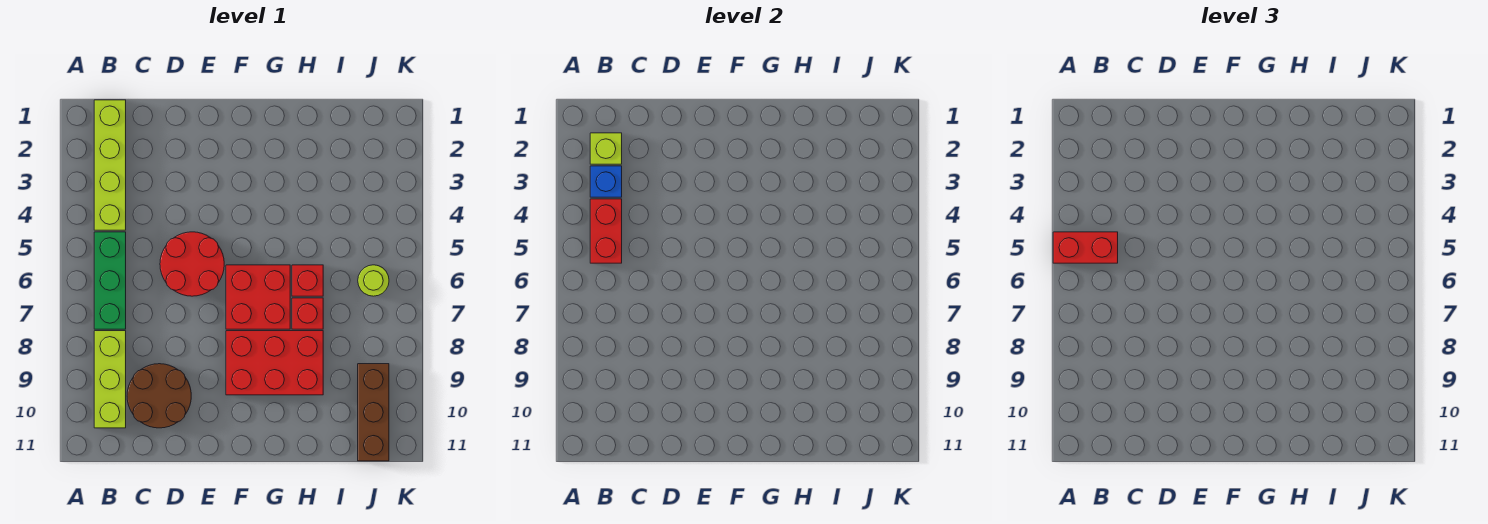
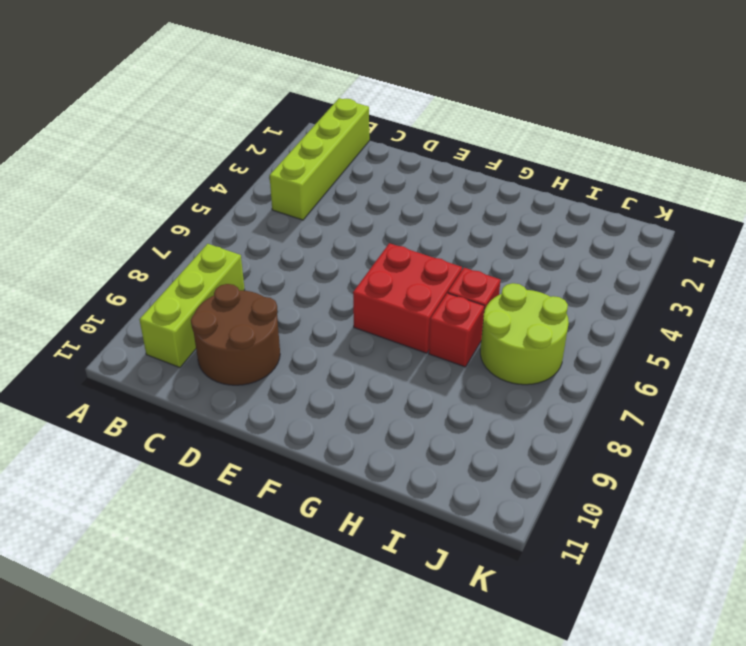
lime 2x2 round brick [480,283,569,385] -> lime 1x1 round brick [358,265,389,296]
none -> green 1x3 brick [94,232,126,329]
none -> red 2x2 round brick [160,232,224,296]
none -> red 2x3 brick [226,331,323,395]

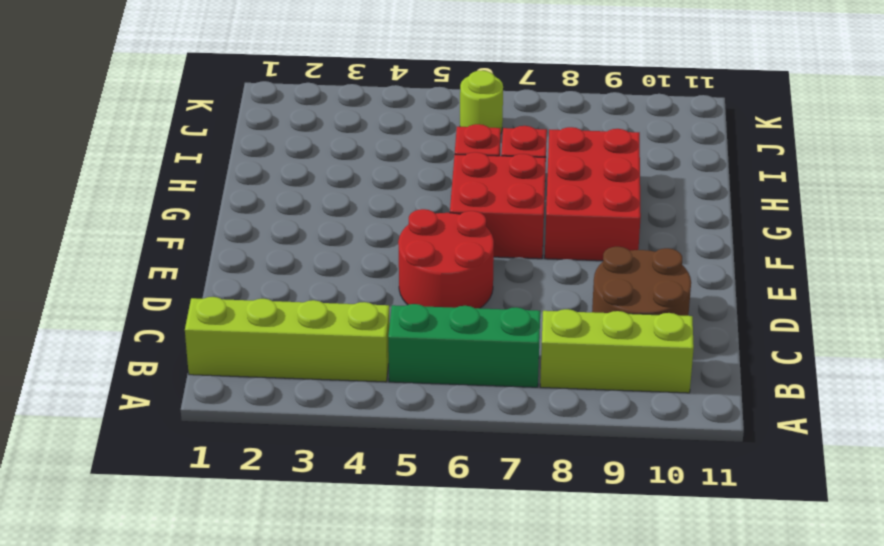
none -> brown 1x3 brick [358,364,389,461]
none -> lime 1x1 brick [590,133,622,164]
none -> blue 1x1 brick [590,166,622,197]

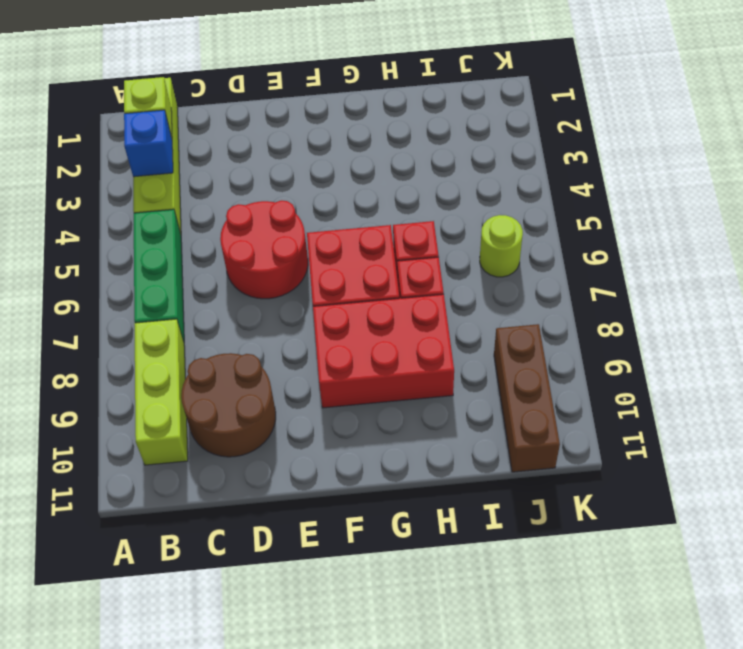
none -> red 1x2 brick [590,199,622,263]
none -> red 1x2 brick [1053,232,1118,263]

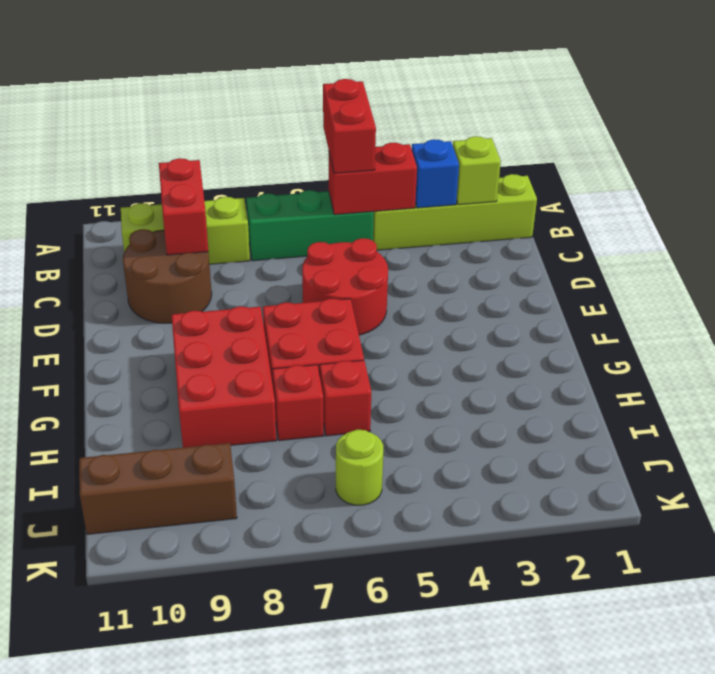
red 1x2 brick [159,158,208,255] -> none

